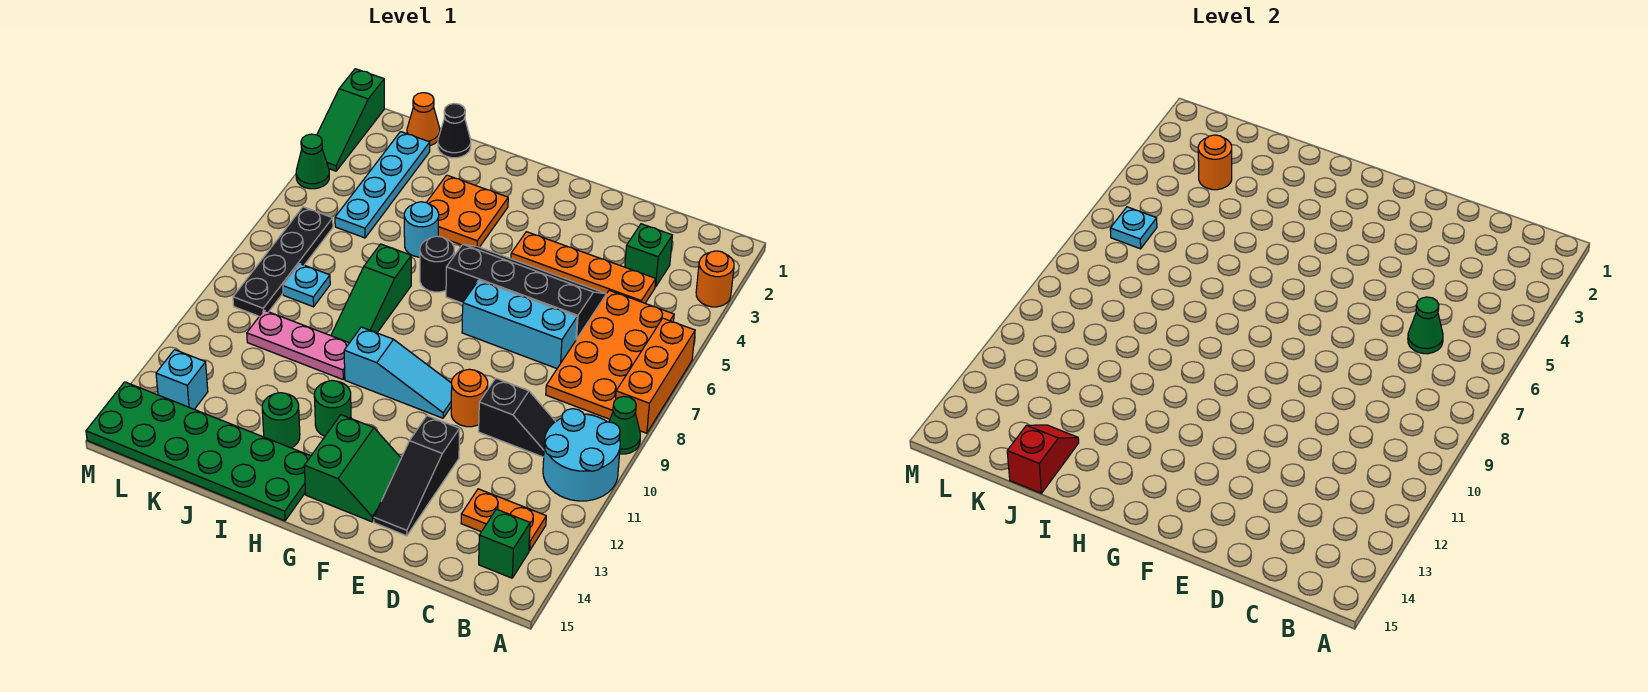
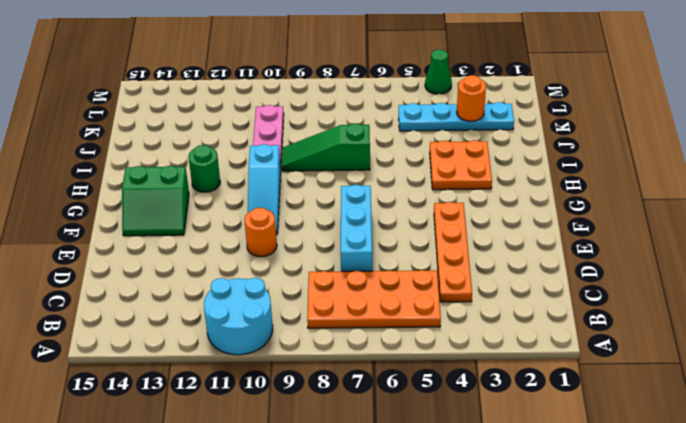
none -> orange 1x1 round brick [696,251,734,307]
none -> orange 1x3 brick [616,318,695,433]
none -> green 1x1 cone [609,396,640,454]
none -> orange 1x2 plate [461,489,546,551]

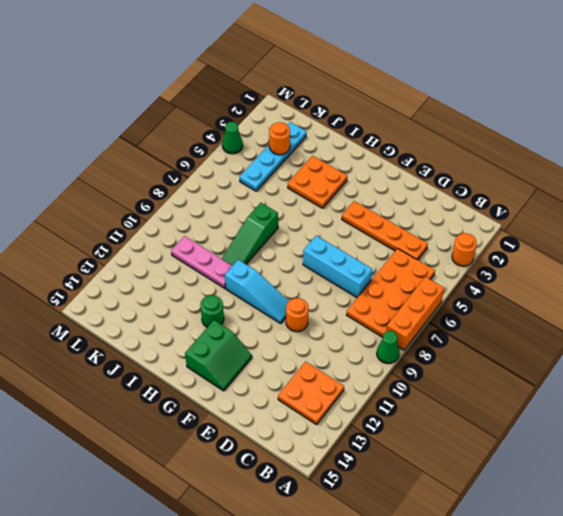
orange 2x2 plate [278,362,344,425] -> orange 1x2 plate [461,489,546,551]
none -> cyan 2x2 round brick [543,409,620,501]
none -> green 1x1 brick [479,509,530,578]
none -> green 1x1 brick [625,224,672,287]
none -> black 1x2 slope [479,378,556,457]

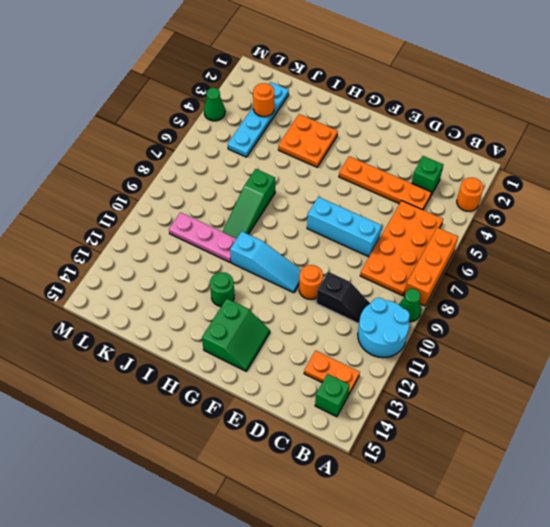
none -> black 2x4 slope [446,244,606,339]
none -> black 1x3 slope [374,416,460,536]
none -> black 1x1 round brick [420,236,454,292]
none -> green 2x6 plate [86,382,311,521]

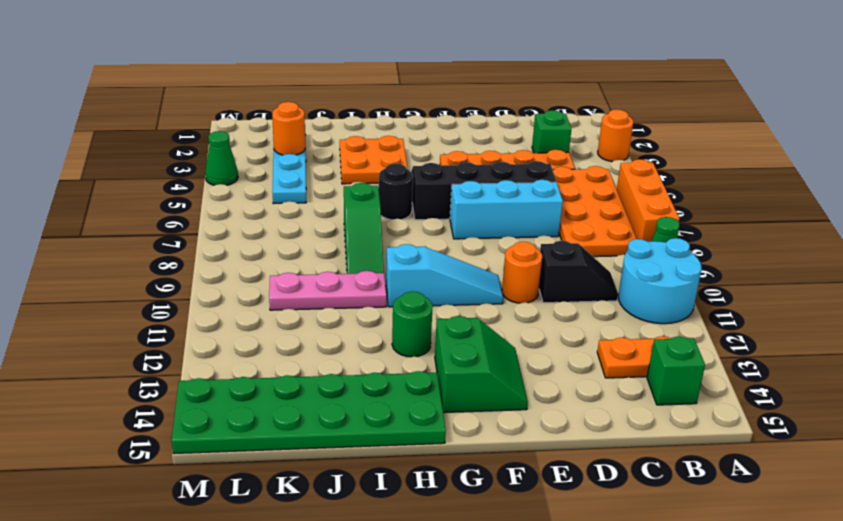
none -> black 1x3 slope [374,416,460,536]
none -> cyan 1x1 round brick [404,202,439,257]
none -> green 1x1 round brick [262,393,300,448]
none -> black 1x1 cone [438,104,471,158]

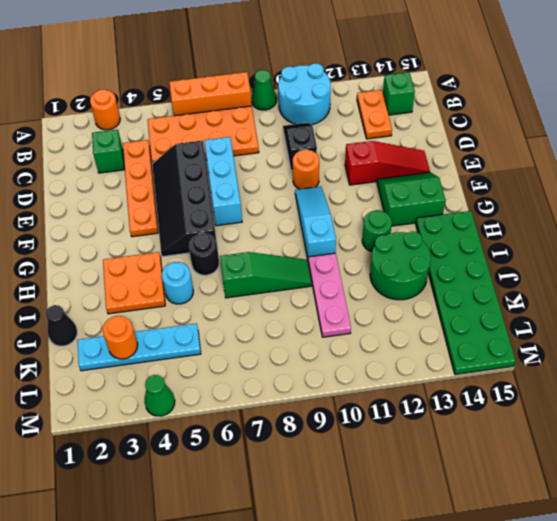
red 1x3 slope [345,141,430,185] -> black 1x3 slope [374,416,460,536]
green 2x2 round brick [370,231,431,300] -> green 1x1 round brick [262,393,300,448]
none -> orange 1x1 cone [407,93,440,146]
none -> cyan 1x1 plate [283,264,330,307]
none -> black 1x4 plate [233,207,333,316]
none -> cyan 1x1 brick [156,350,208,409]

